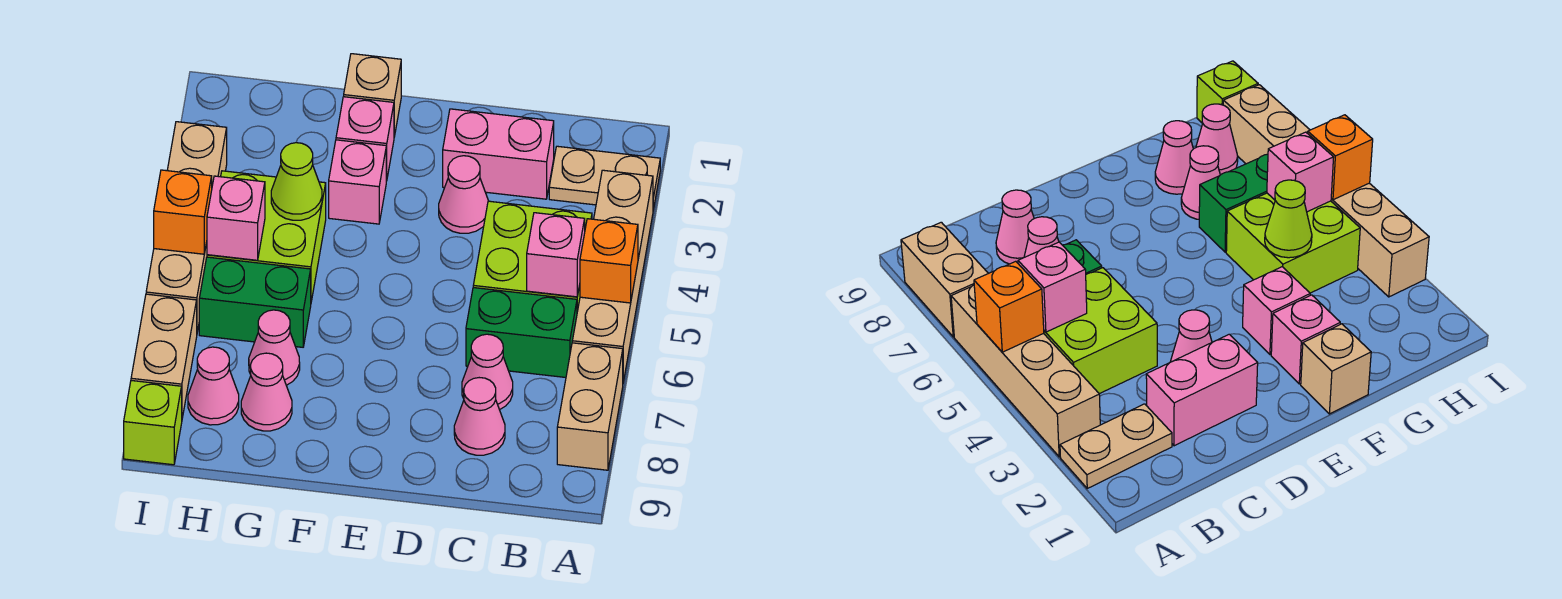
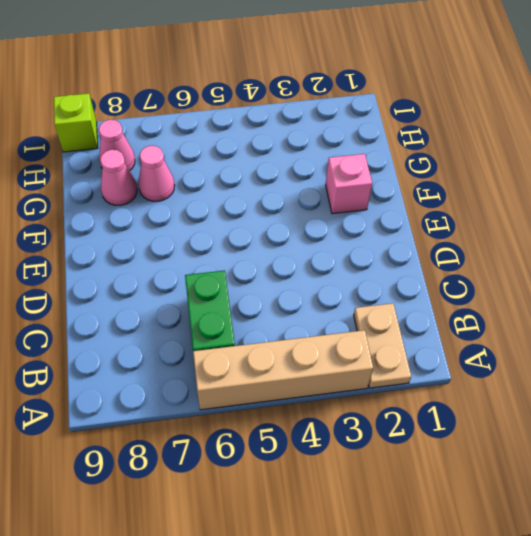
none -> tan 1x2 brick [557,343,623,470]
none -> lime 2x2 brick [473,201,592,311]
none -> pink 1x2 brick [443,109,554,199]

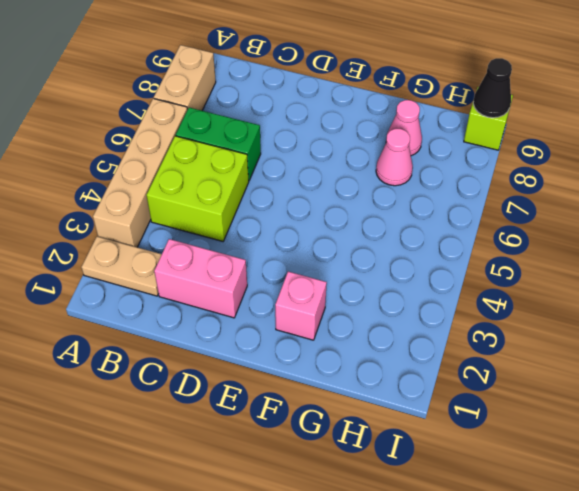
black 1x1 cone [473,58,512,118] -> none
none -> pink 1x1 cone [462,334,513,410]
none -> pink 1x1 cone [454,378,505,455]
none -> pink 1x1 cone [439,156,488,233]

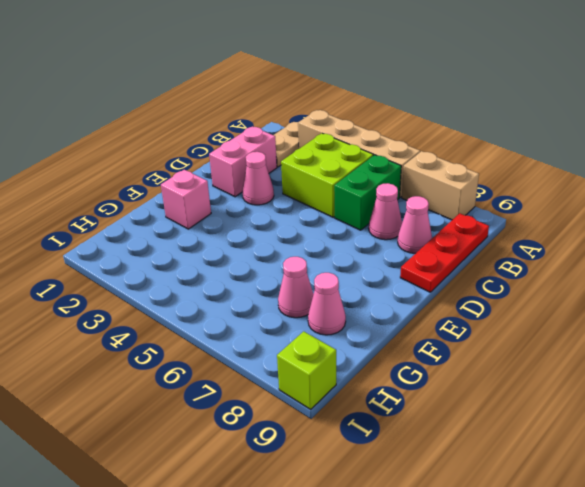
red 1x3 plate [400,213,489,292] -> none
none -> tan 1x1 brick [344,54,401,137]
none -> pink 1x1 brick [329,140,386,224]
none -> lime 2x2 brick [207,171,326,301]

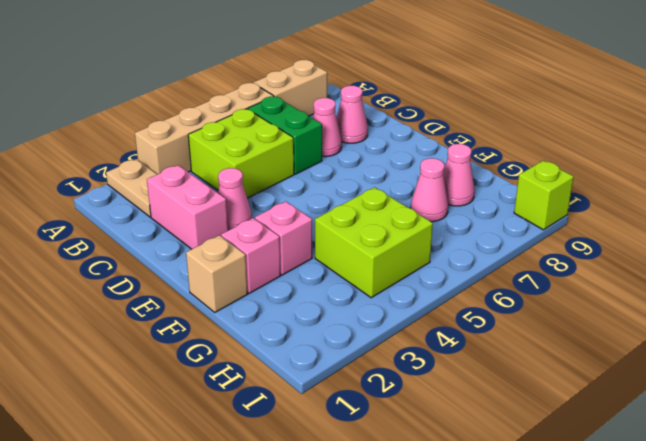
none -> green 1x2 brick [199,257,311,347]
none -> pink 1x1 cone [188,347,239,425]
none -> tan 1x4 brick [146,122,227,332]

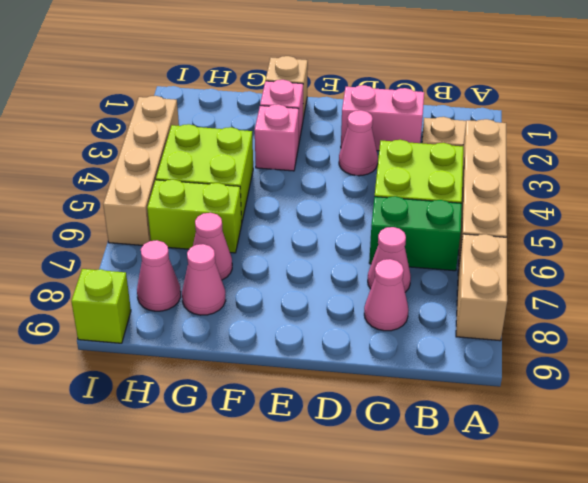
lime 1x2 brick [147,180,242,253] -> green 1x2 brick [199,257,311,347]
none -> tan 1x2 brick [131,294,197,418]
none -> orange 1x1 brick [580,219,638,303]
none -> pink 1x1 brick [527,213,585,297]

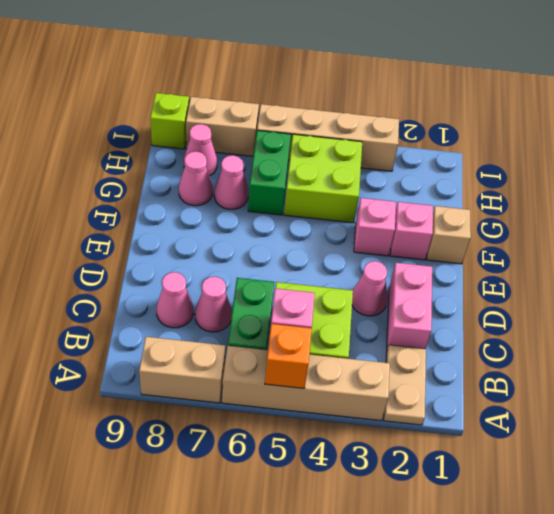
none -> lime 1x1 cone [271,143,322,220]
none -> pink 1x1 brick [207,176,265,260]
none -> orange 1x1 brick [154,170,212,254]

